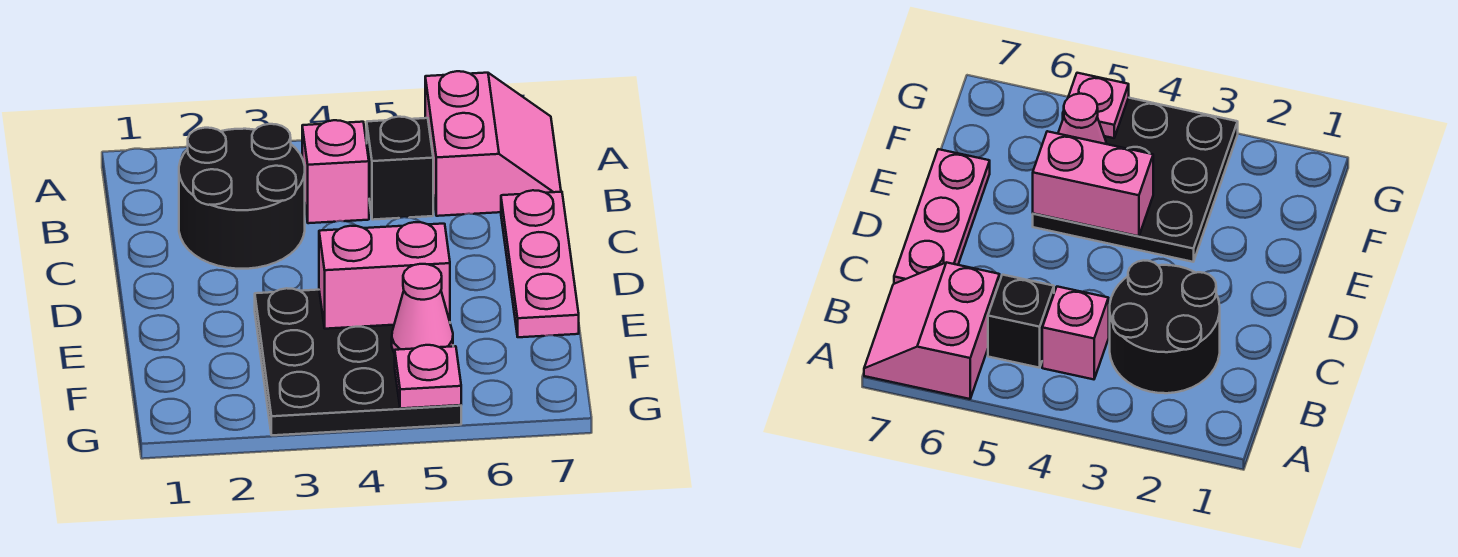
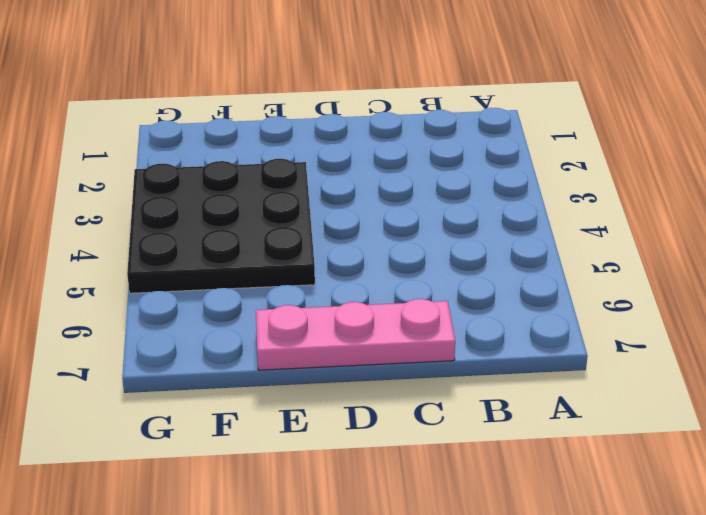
none -> pink 2x2 slope [425,71,561,216]
none -> black 2x2 round brick [179,124,305,269]

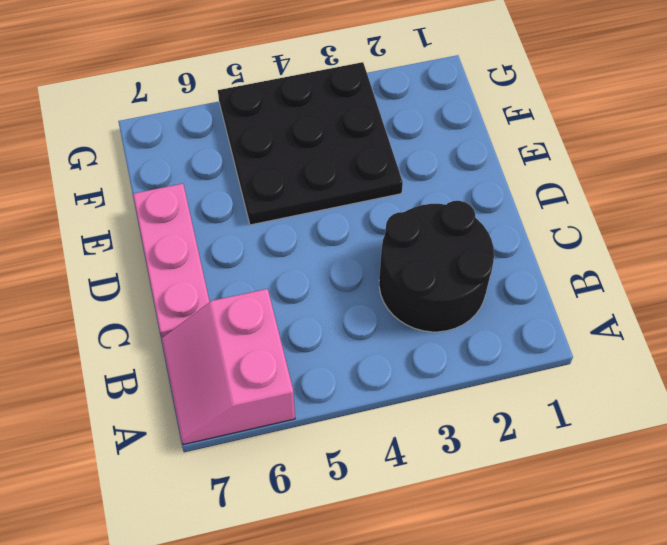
none -> pink 1x1 brick [302,120,369,223]
none -> black 1x1 brick [367,117,433,220]

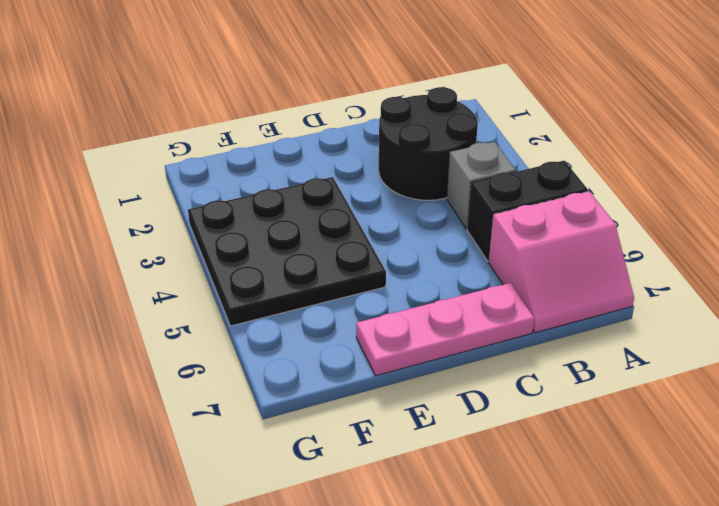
black 1x2 brick [467,161,588,261] -> black 1x1 brick [367,117,433,220]
grey 1x1 brick [447,142,516,229] -> pink 1x1 brick [302,120,369,223]
none -> pink 1x2 brick [319,222,450,329]
none -> pink 1x1 cone [392,264,453,353]

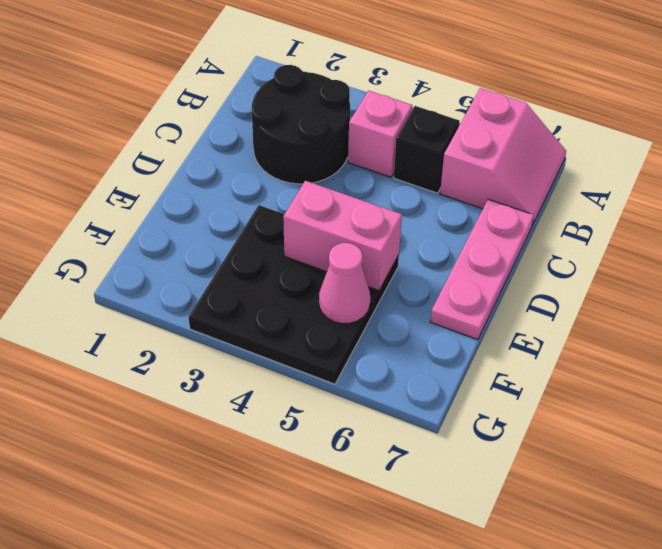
none -> pink 1x1 plate [395,345,461,409]

